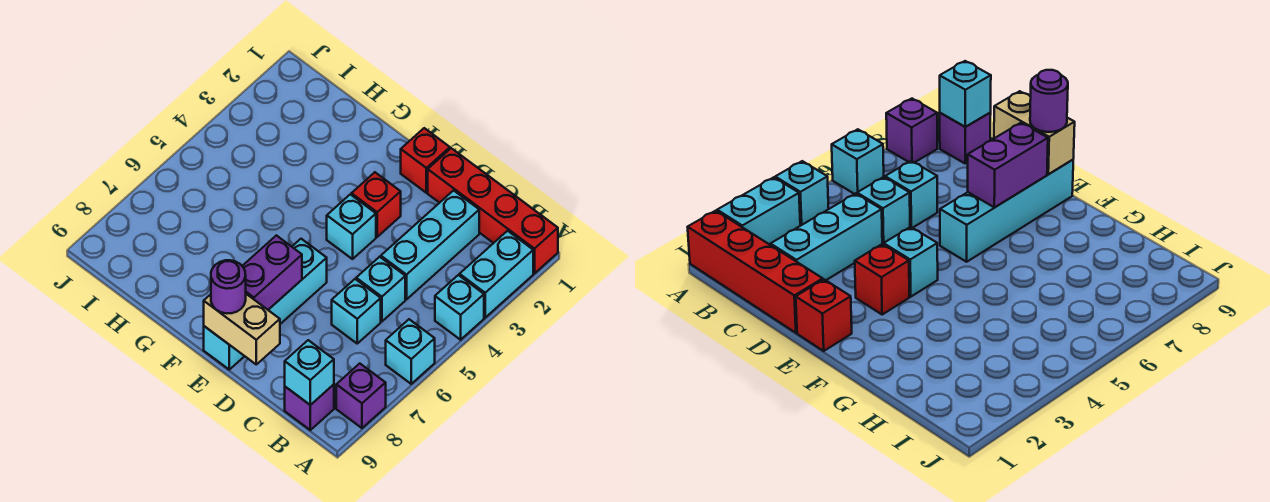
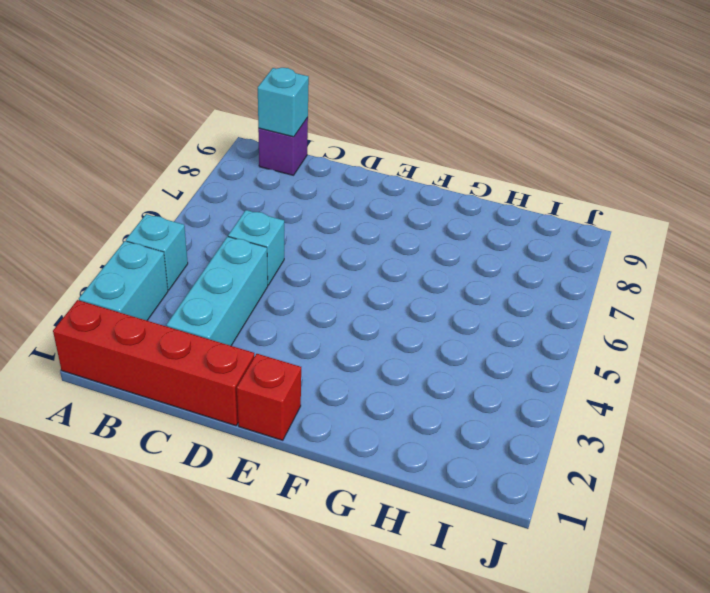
none -> cyan 1x1 brick [386,319,435,384]
none -> purple 1x1 brick [336,364,386,428]
none -> cyan 1x1 brick [332,279,381,343]

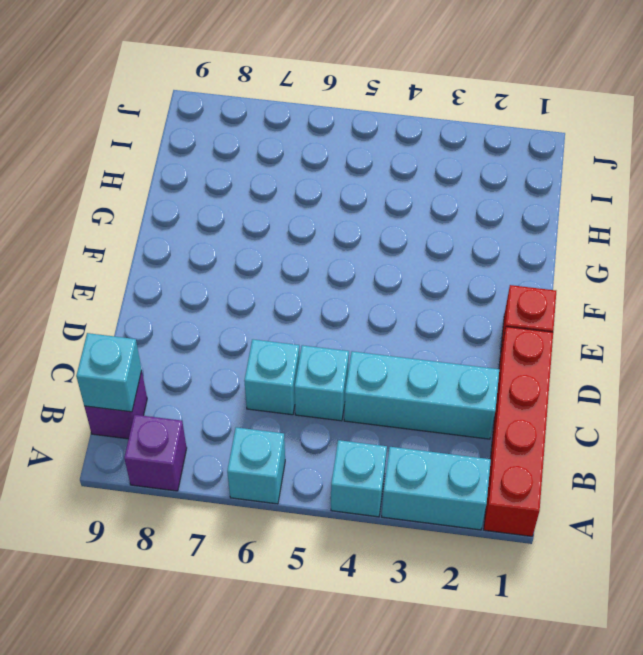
none -> red 1x1 brick [351,172,401,237]
none -> cyan 1x1 brick [327,194,376,259]
none -> cyan 1x4 brick [204,239,327,370]

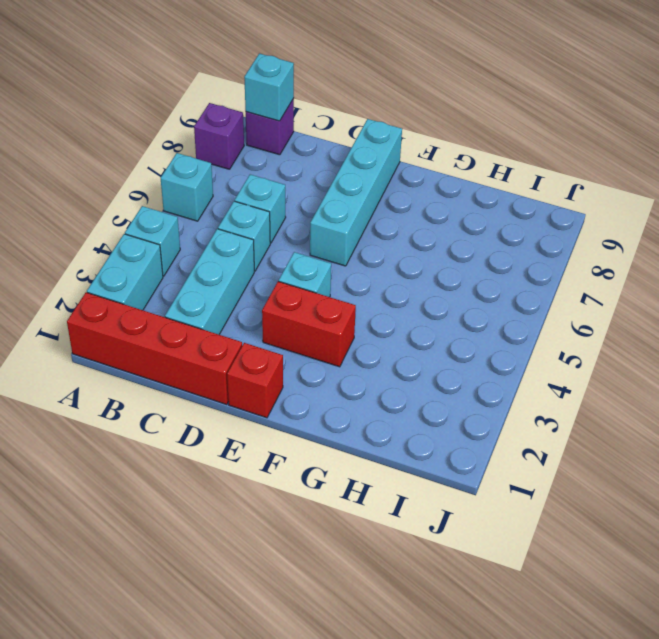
red 1x2 brick [262,281,356,367] -> red 1x1 brick [351,172,401,237]
none -> tan 1x2 brick [204,294,280,364]
none -> purple 1x2 brick [243,235,302,310]
none -> purple 1x1 round brick [211,260,246,314]

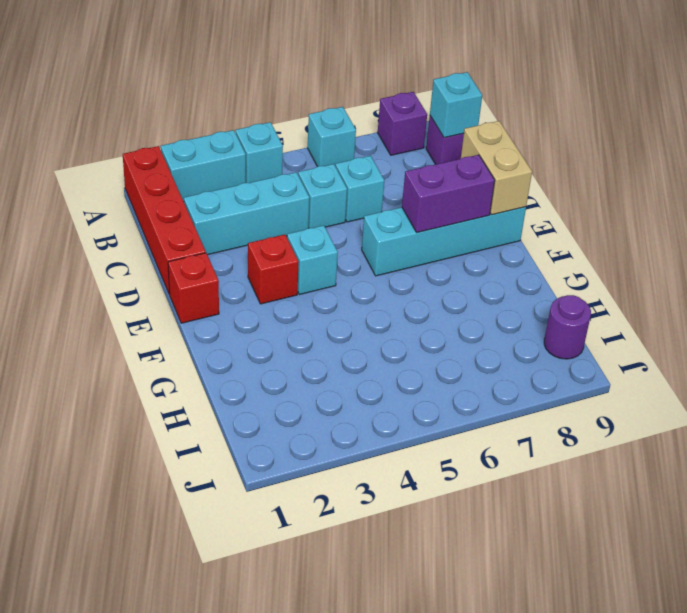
purple 1x1 round brick [544,295,591,359] -> purple 1x1 round brick moved to [211,260,246,314]

